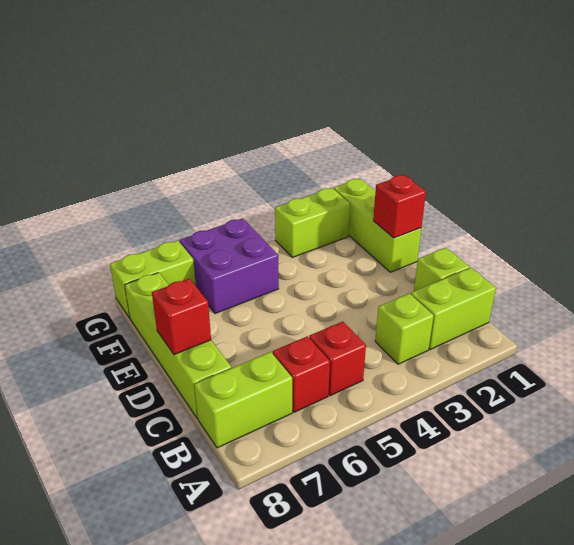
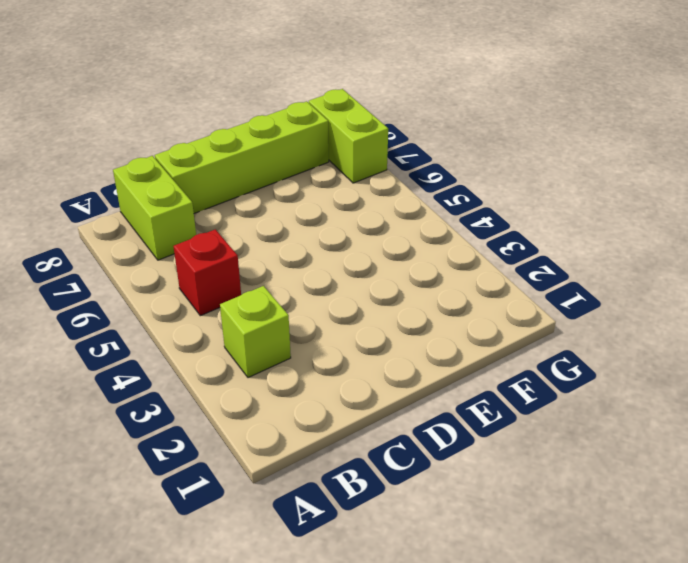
none -> lime 1x2 brick [411,268,496,350]
none -> red 1x1 brick [273,336,330,412]
none -> lime 1x1 brick [414,248,470,291]

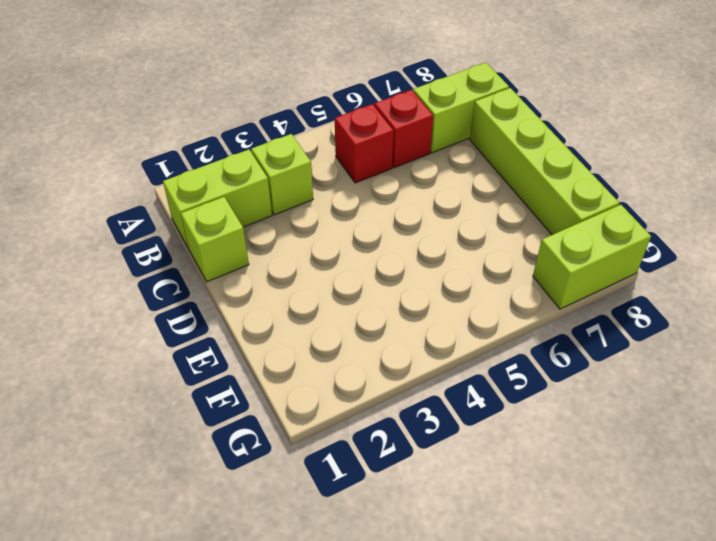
none -> lime 1x3 brick [333,179,421,272]
none -> purple 2x2 brick [180,218,279,314]
none -> lime 1x2 brick [275,188,350,257]

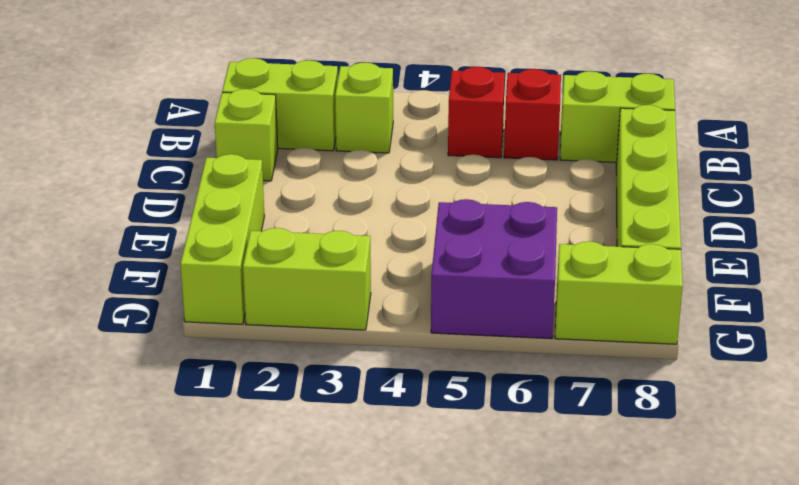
none -> red 1x1 brick [152,279,211,355]
none -> red 1x1 brick [373,175,426,238]

